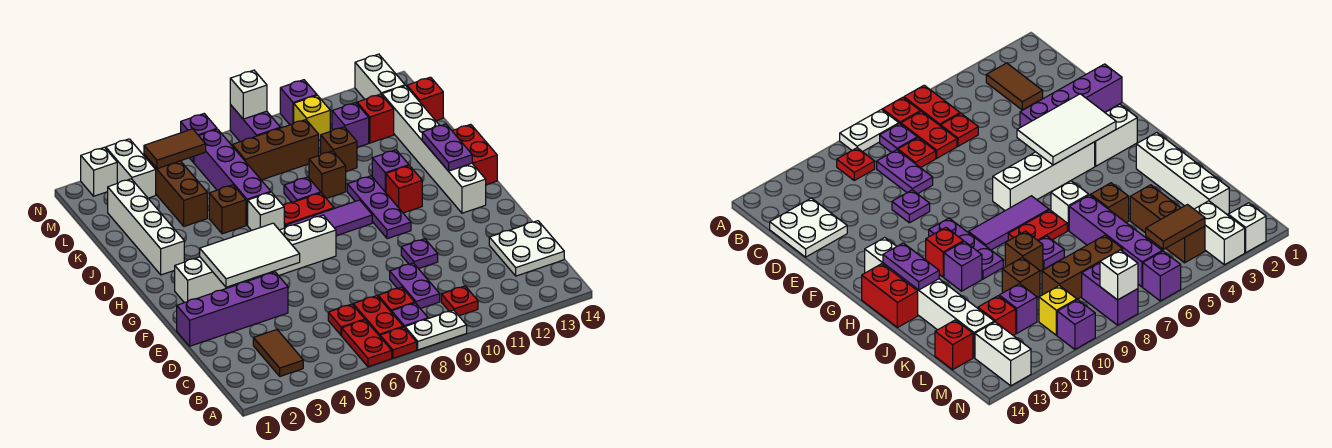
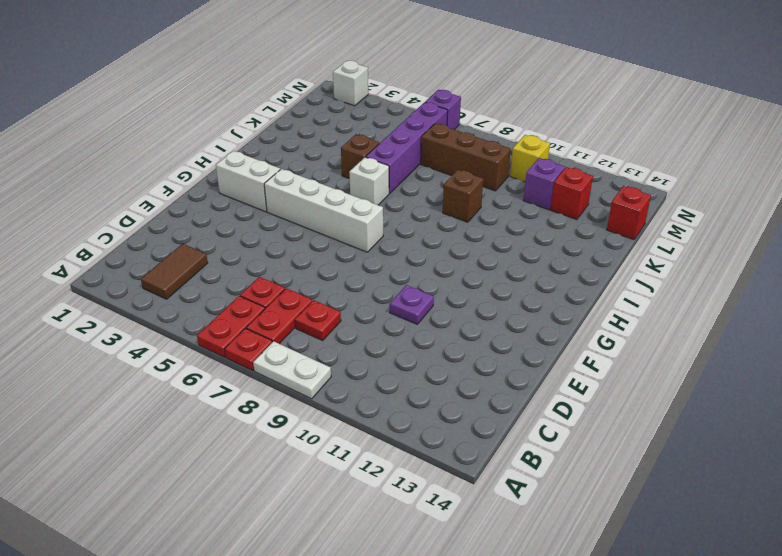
none -> purple 1x1 plate [392,303,428,328]
none -> red 1x1 plate [441,286,478,316]
none -> purple 1x2 plate [390,263,440,309]
none -> white 2x2 plate [489,221,564,276]

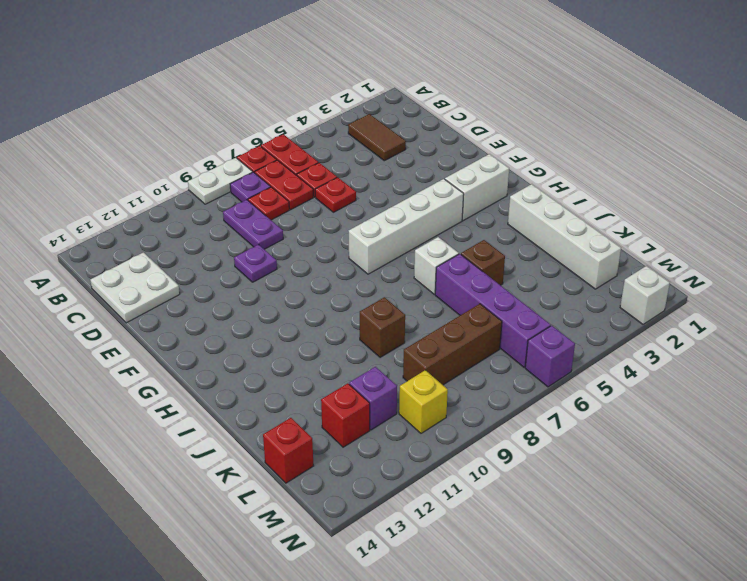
red 1x1 plate [315,177,356,212] -> red 1x1 plate moved to [441,286,478,316]
none -> purple 1x4 brick [177,272,288,346]
none -> purple 1x3 plate [347,176,411,239]
none -> white 1x6 brick [382,86,486,213]
none -> purple 1x3 tile [286,200,372,236]

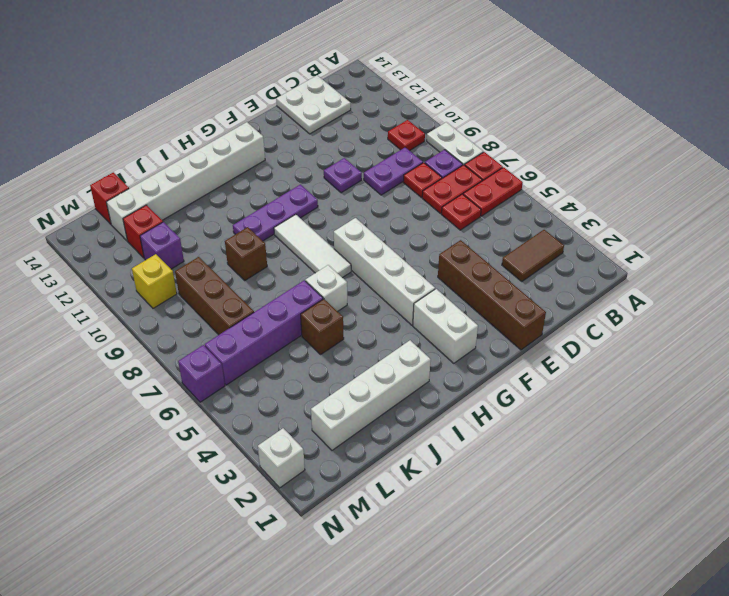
brown 1x4 brick [438,240,546,350] -> purple 1x4 brick [177,272,288,346]
white 1x3 tile [274,214,351,278] -> purple 1x3 tile [286,200,372,236]
none -> red 1x1 brick [386,165,422,213]
none -> red 1x2 brick [452,124,497,185]
none -> red 1x2 plate [284,193,334,228]
none -> purple 1x1 brick [372,150,409,192]

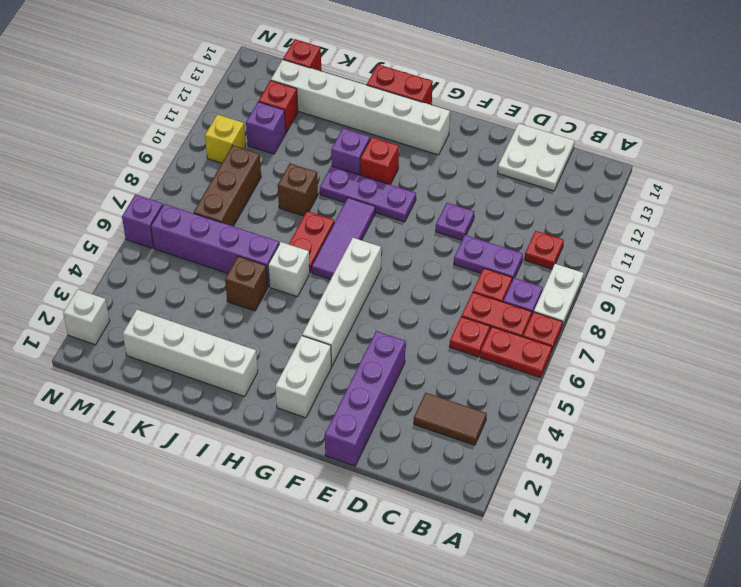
none -> purple 1x1 plate [284,177,321,202]
none -> brown 1x3 brick [144,154,207,226]
none -> brown 1x1 brick [321,127,357,171]
none -> white 1x2 brick [106,139,156,198]

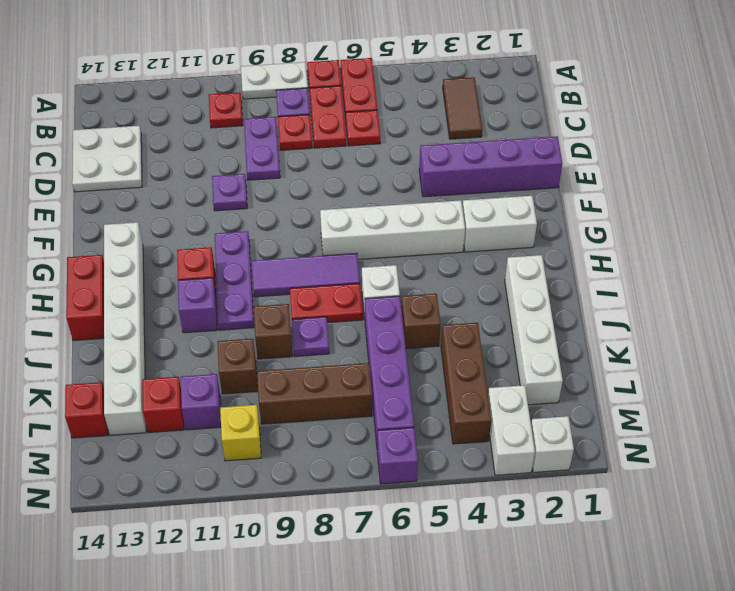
none -> purple 1x2 brick [230,105,280,142]
none -> white 1x2 brick [355,54,405,99]
none -> purple 1x1 brick [280,80,317,125]
none -> white 2x3 tile [200,223,300,287]

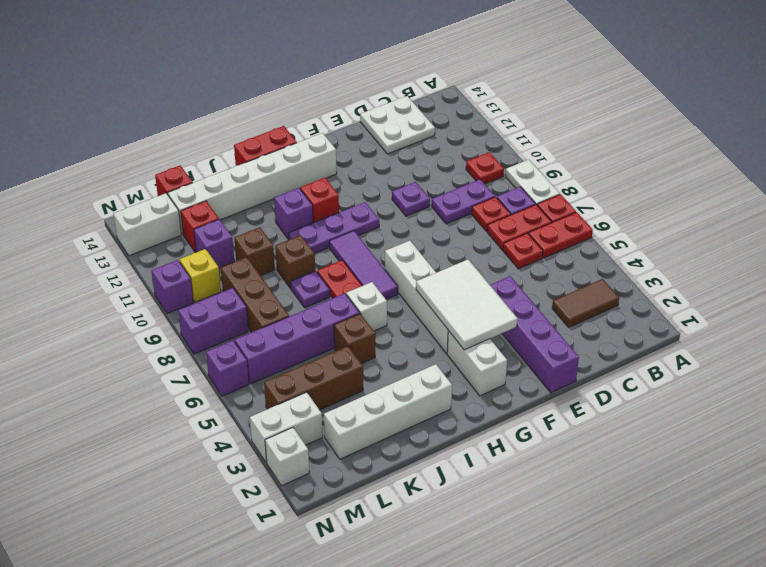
none -> purple 1x2 plate [422,124,472,171]
none -> brown 1x2 tile [144,129,206,169]
none -> white 1x1 brick [230,70,267,119]

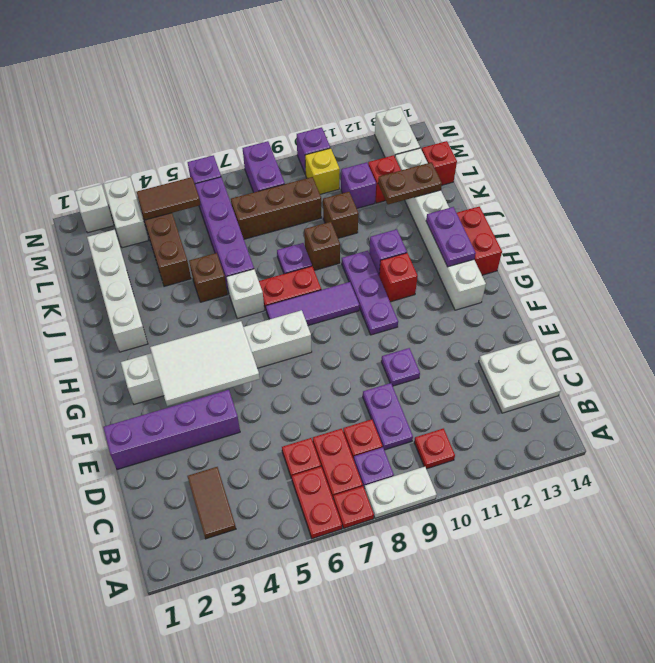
brown 1x2 plate [378,162,442,204] -> none
none -> white 1x1 brick [230,70,267,119]

